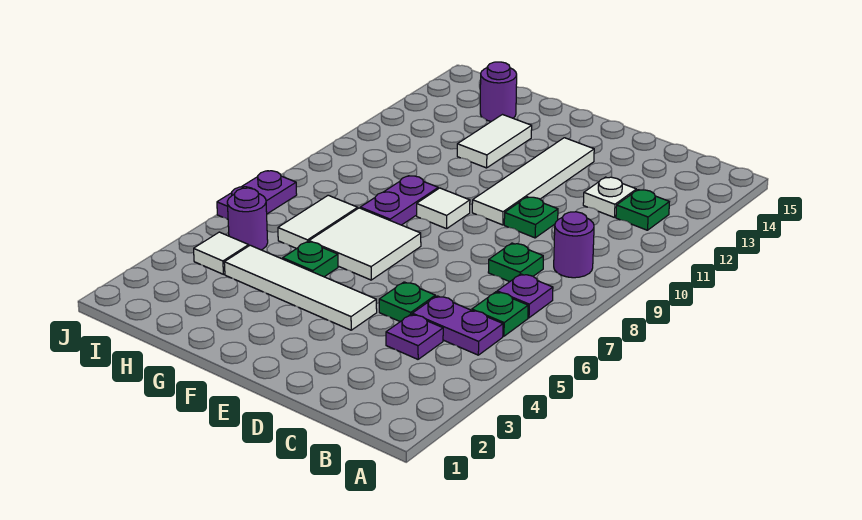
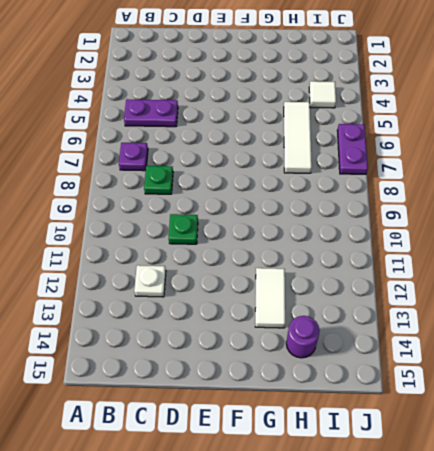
white 1x3 tile [284,102,312,173] -> white 1x2 tile [278,195,358,249]
none -> green 1x1 plate [472,292,528,336]
none -> purple 1x1 round brick [554,212,594,278]
none -> green 1x1 plate [616,190,669,230]

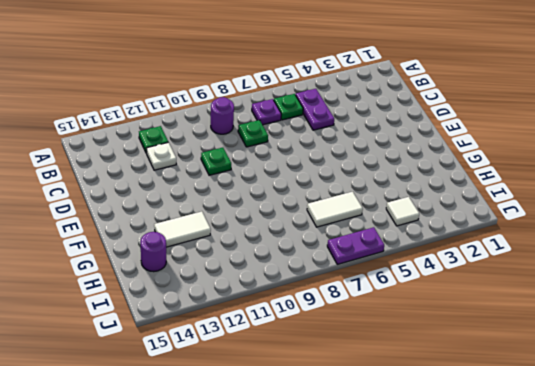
none -> purple 1x1 plate [386,314,443,359]
none -> green 1x1 plate [379,282,435,322]
none -> white 1x4 tile [224,245,377,330]

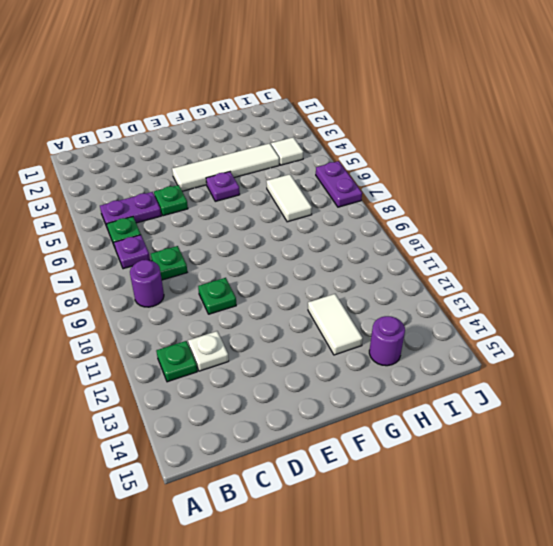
purple 1x1 plate [206,172,240,201] -> purple 1x1 plate moved to [386,314,443,359]
none -> white 1x4 tile [472,138,594,225]
none -> white 2x2 tile [309,208,421,280]
none -> white 1x1 tile [417,188,470,229]

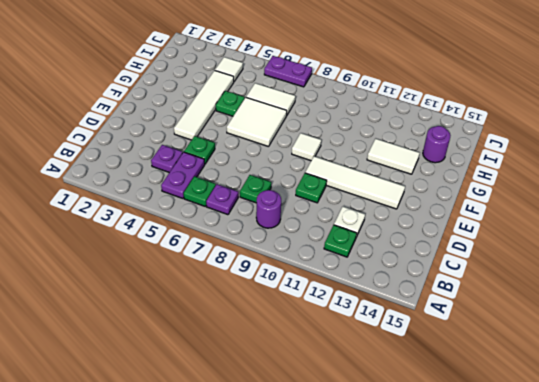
none -> purple 1x2 plate [360,176,438,225]
none -> purple 1x1 round brick [227,188,268,250]

